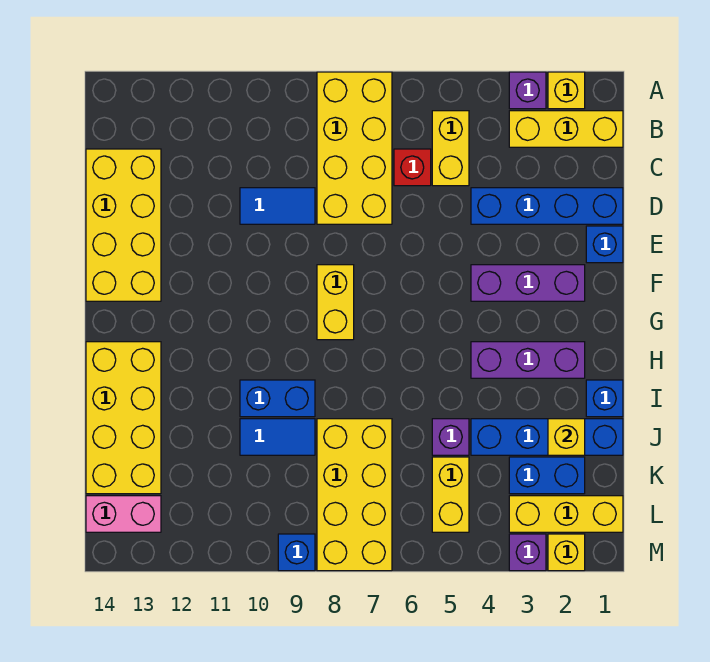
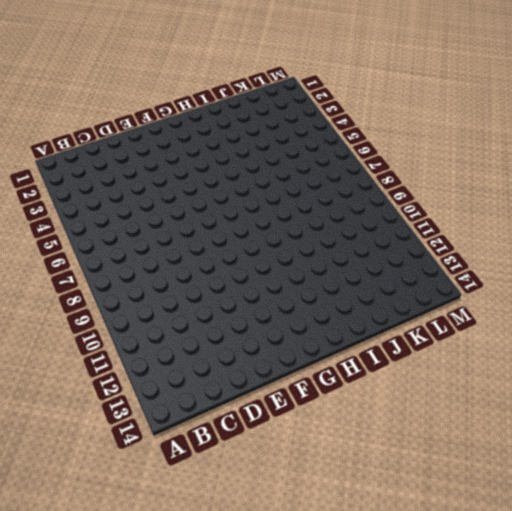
none -> yellow 1x1 brick [548,72,585,109]
none -> purple 1x1 brick [509,72,546,109]
none -> yellow 2x4 brick [317,72,392,224]

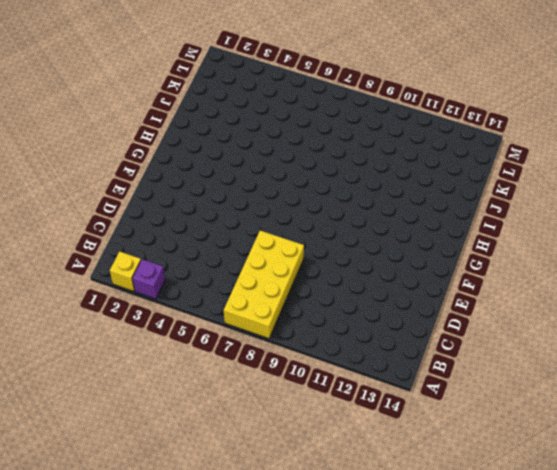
none -> yellow 1x3 brick [509,111,623,147]
none -> yellow 1x2 brick [432,111,469,186]
none -> red 1x1 brick [394,149,431,186]

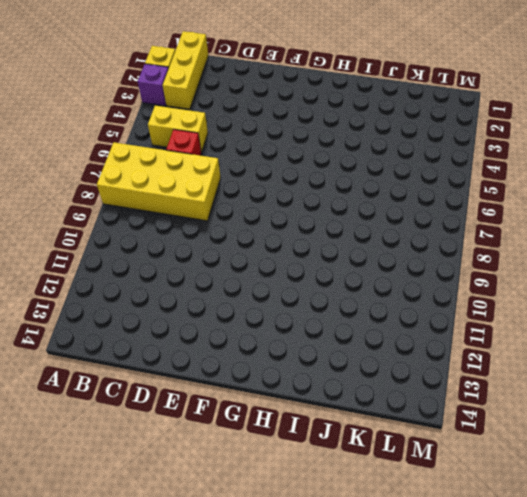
none -> yellow 2x4 brick [86,149,161,301]
none -> blue 1x4 brick [471,188,623,224]
none -> blue 1x2 tile [240,188,315,224]

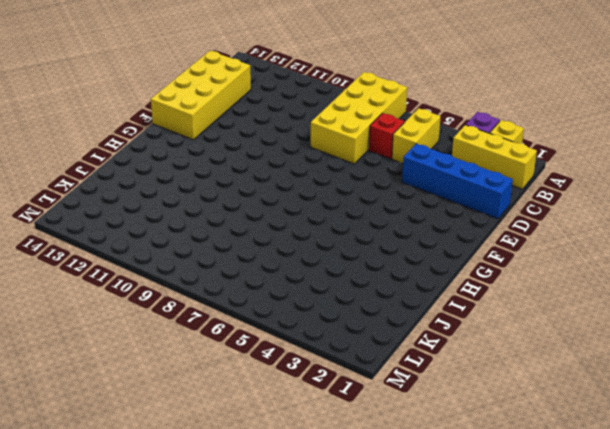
none -> blue 1x2 tile [240,188,315,224]
none -> blue 1x1 brick [586,226,623,263]
none -> purple 1x3 brick [471,265,585,301]

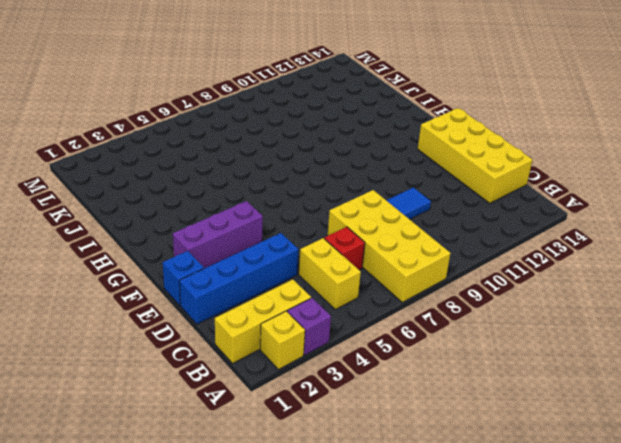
none -> yellow 1x2 brick [317,265,354,340]
none -> purple 1x3 brick [471,342,585,378]
none -> yellow 2x4 brick [86,342,161,494]

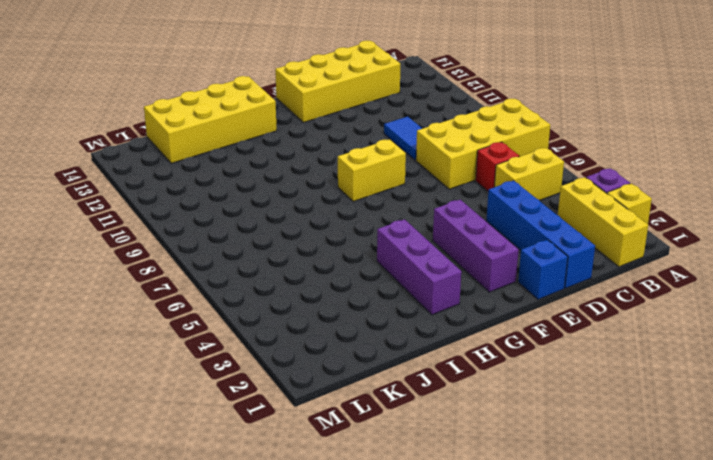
none -> blue 1x1 brick [586,380,623,417]
none -> blue 1x2 brick [240,380,315,417]
none -> blue 1x4 brick [471,419,623,455]

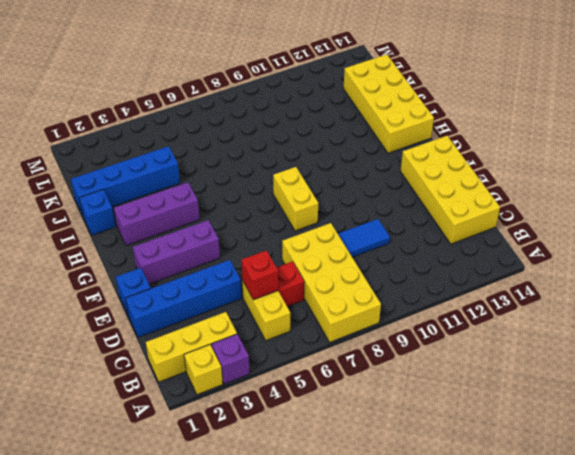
red 1x1 brick [241,250,278,300] -> none
none -> blue 1x2 brick [240,380,315,417]
none -> purple 1x1 brick [432,419,469,455]
none -> yellow 2x4 brick [317,419,392,571]

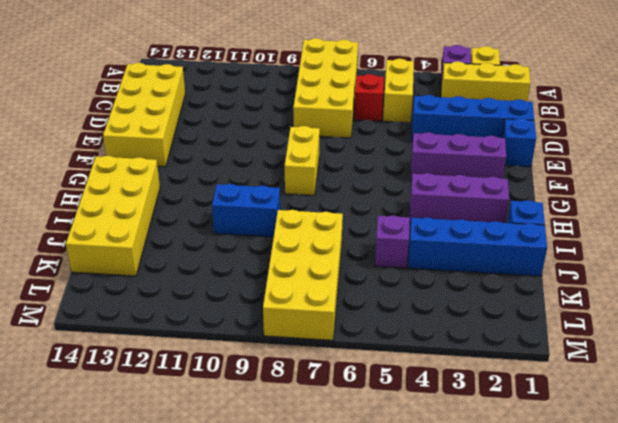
none -> blue 1x2 tile [240,188,315,224]
none -> blue 1x2 tile [240,419,315,455]
none -> blue 1x2 brick [509,457,585,494]

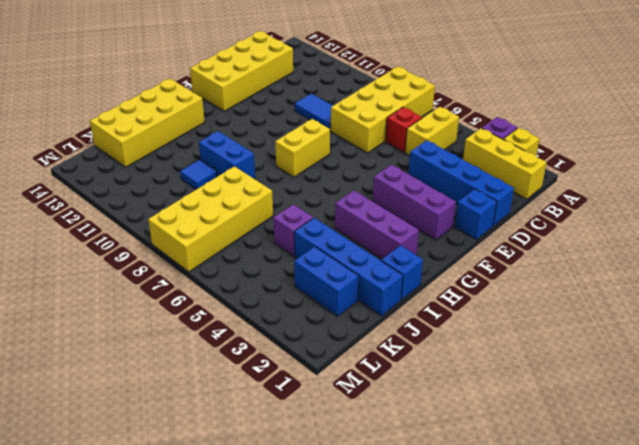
blue 1x1 tile [180,160,217,189] -> blue 1x2 tile [240,419,315,455]
none -> yellow 1x2 brick [432,457,469,532]
none -> yellow 1x3 brick [509,496,623,532]
none -> pink 1x2 brick [86,496,161,532]

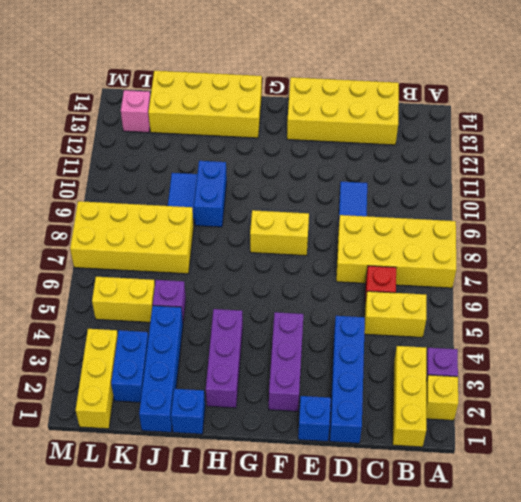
pink 1x1 brick [121,90,150,133] -> pink 1x2 brick [86,496,161,532]
none -> yellow 1x1 brick [548,534,585,571]
none -> purple 1x1 brick [509,534,546,571]
none -> blue 1x1 brick [278,534,315,571]

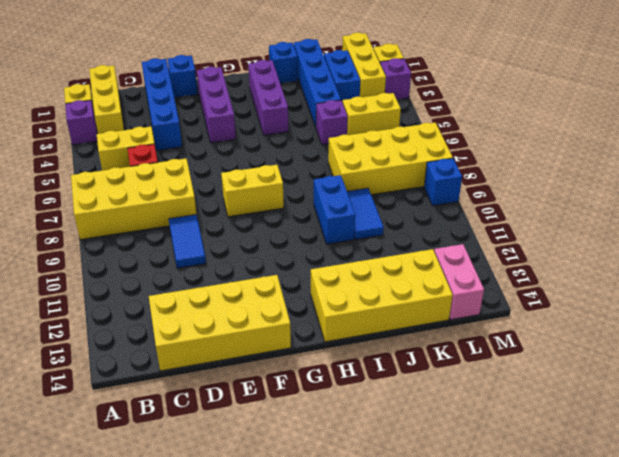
none -> yellow 1x1 brick [548,419,585,455]

